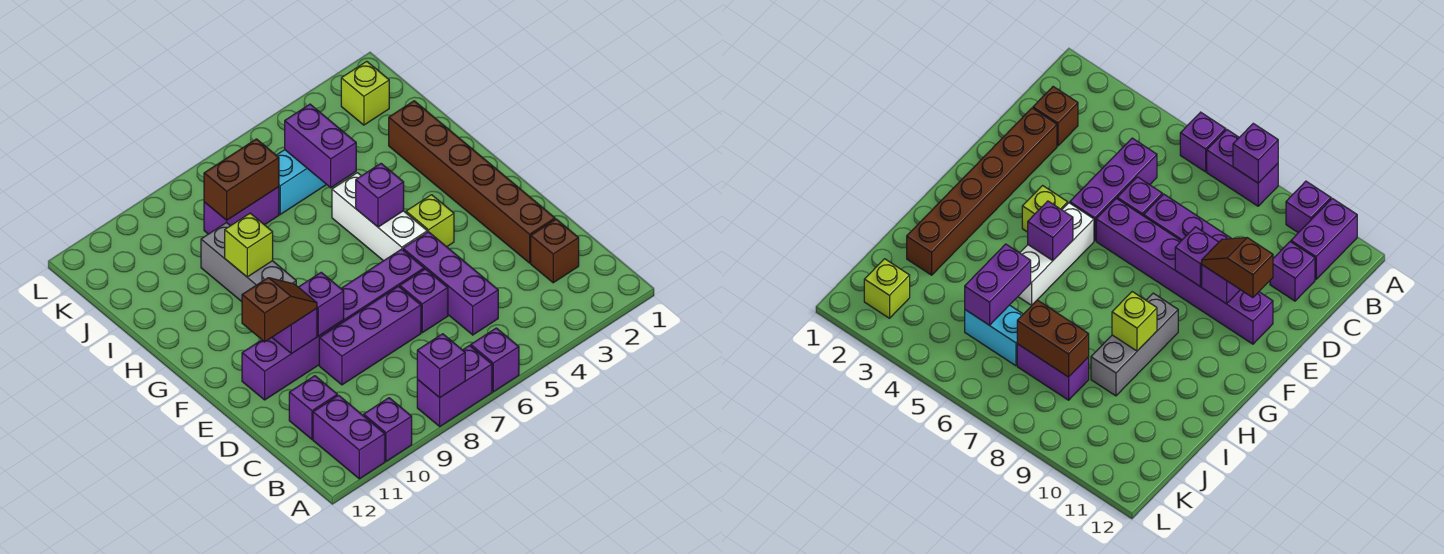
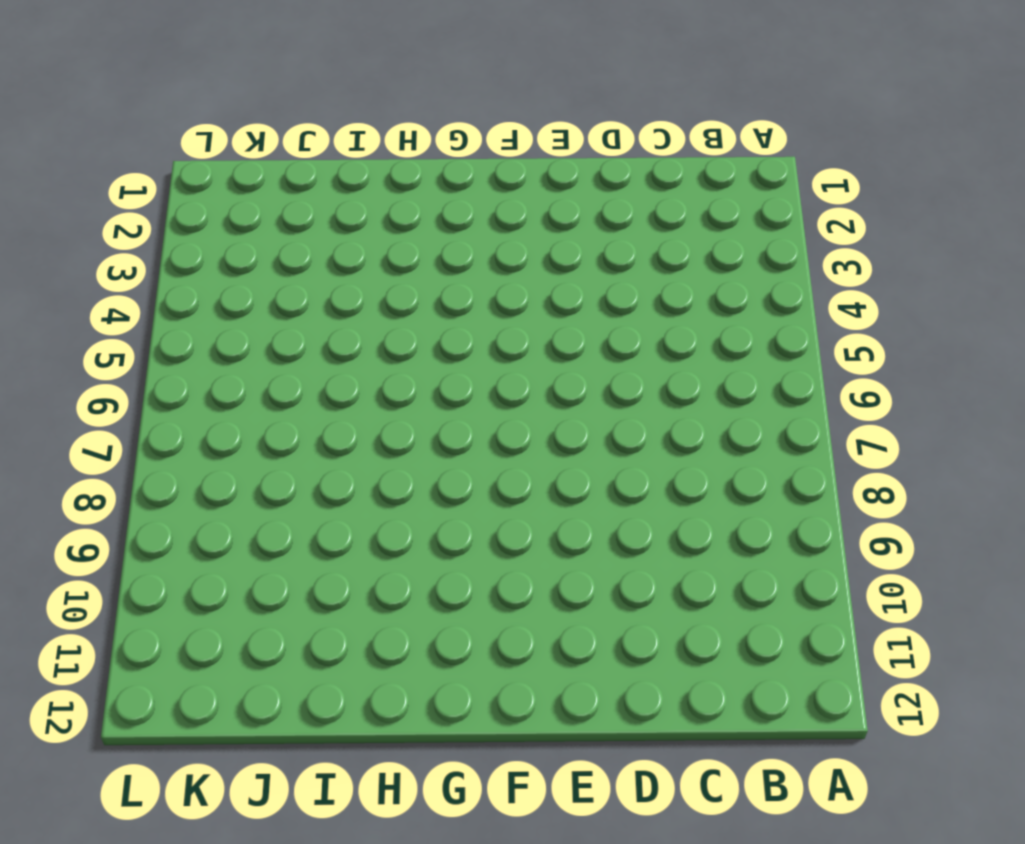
none -> purple 1x1 brick [471,328,519,392]
none -> purple 1x2 brick [417,346,492,426]
none -> purple 1x1 brick [364,398,412,461]

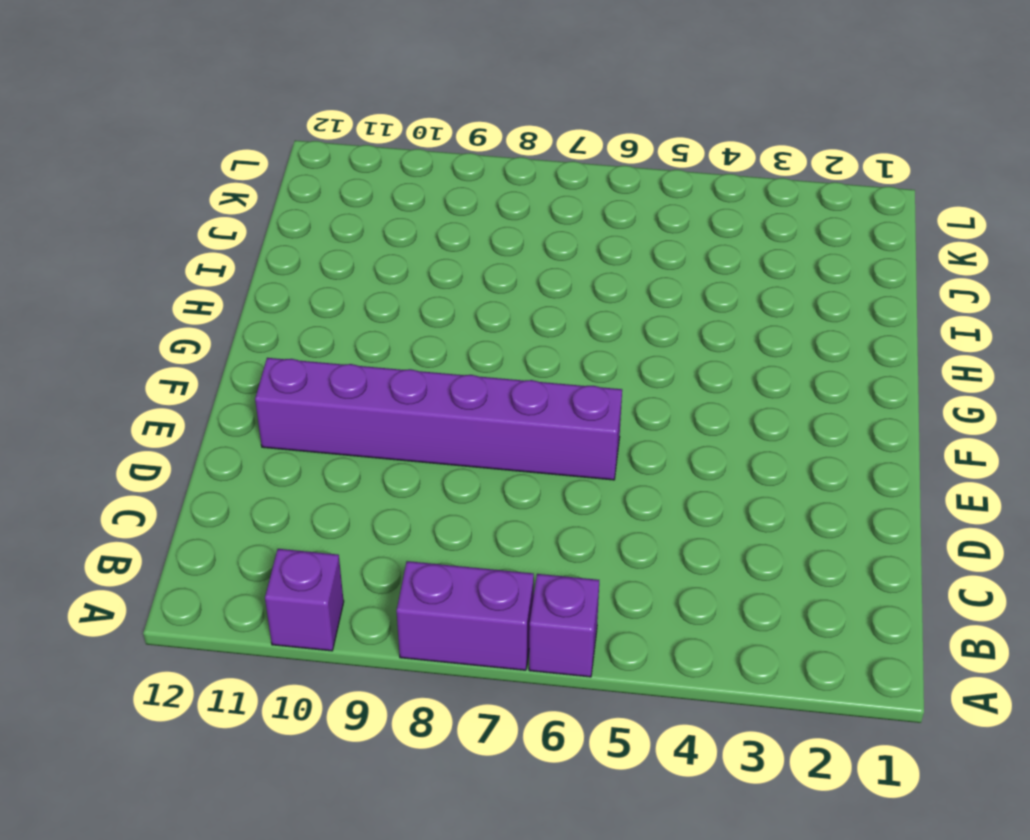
none -> purple 1x2 brick [313,395,385,479]
none -> brown 1x1 brick [531,219,579,283]
none -> purple 1x3 brick [403,232,498,335]

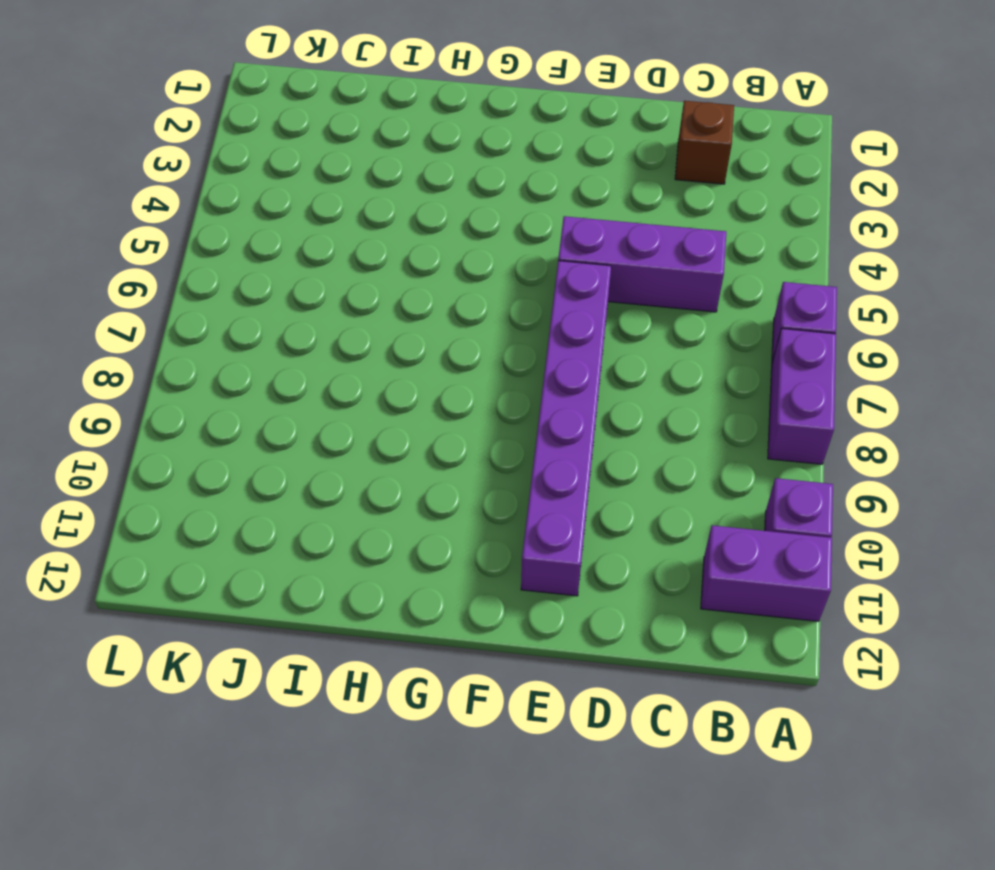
none -> purple 1x1 brick [289,376,337,439]
none -> brown 1x6 brick [389,101,555,263]
none -> purple 1x1 brick [400,269,448,333]

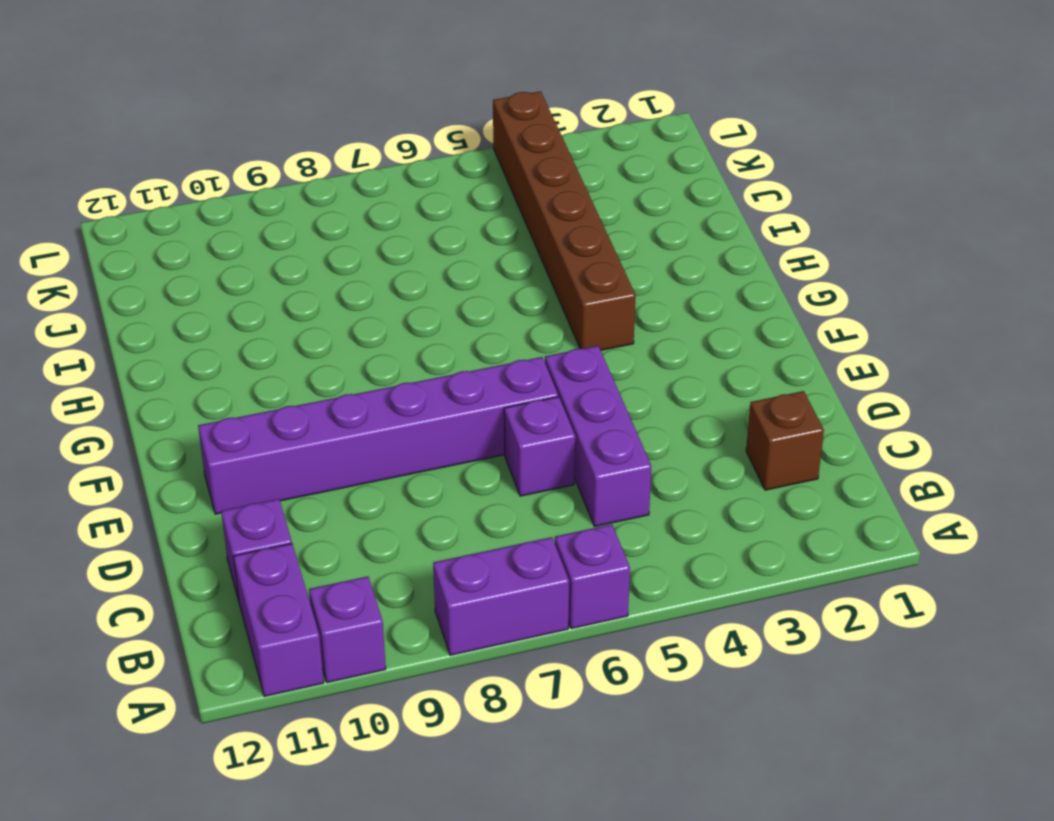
brown 1x6 brick [493,91,636,350] -> brown 1x6 brick moved to [389,101,555,263]
none -> purple 1x3 brick [319,286,421,385]
none -> lime 1x1 brick [406,195,454,247]
none -> white 1x3 brick [332,173,427,261]

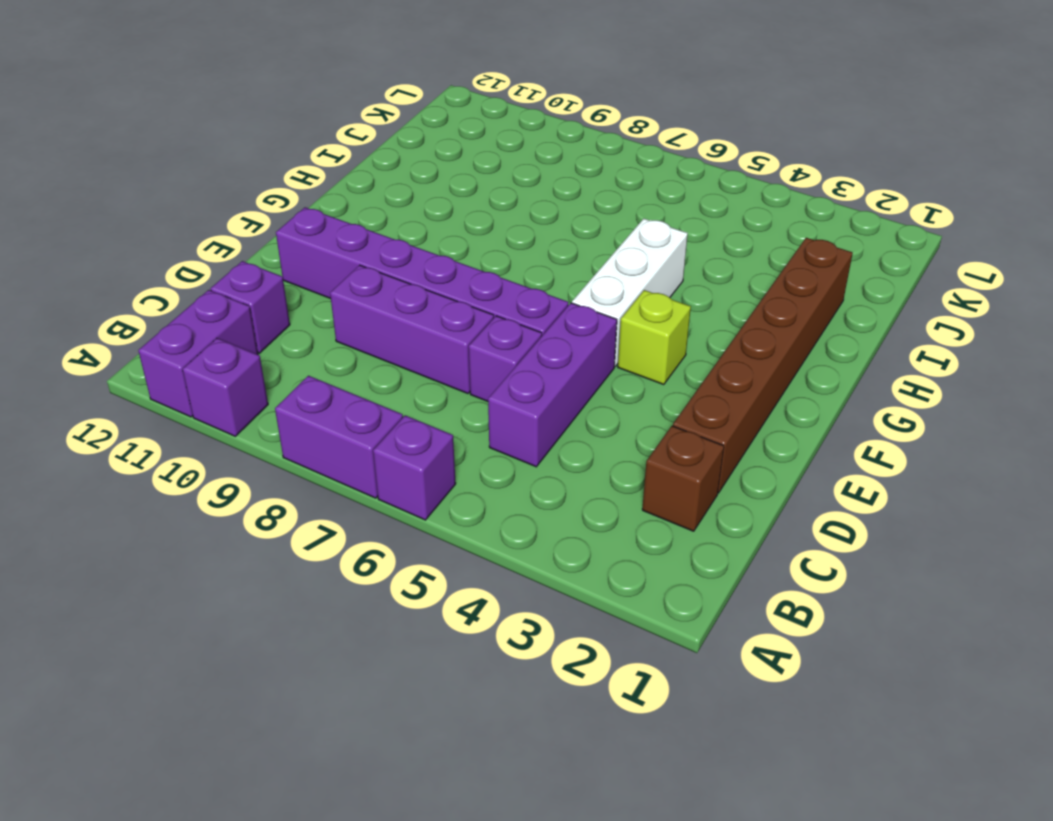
none -> grey 1x3 brick [201,222,296,302]
none -> cyan 1x2 brick [276,150,327,214]
none -> purple 1x2 brick [204,187,279,234]

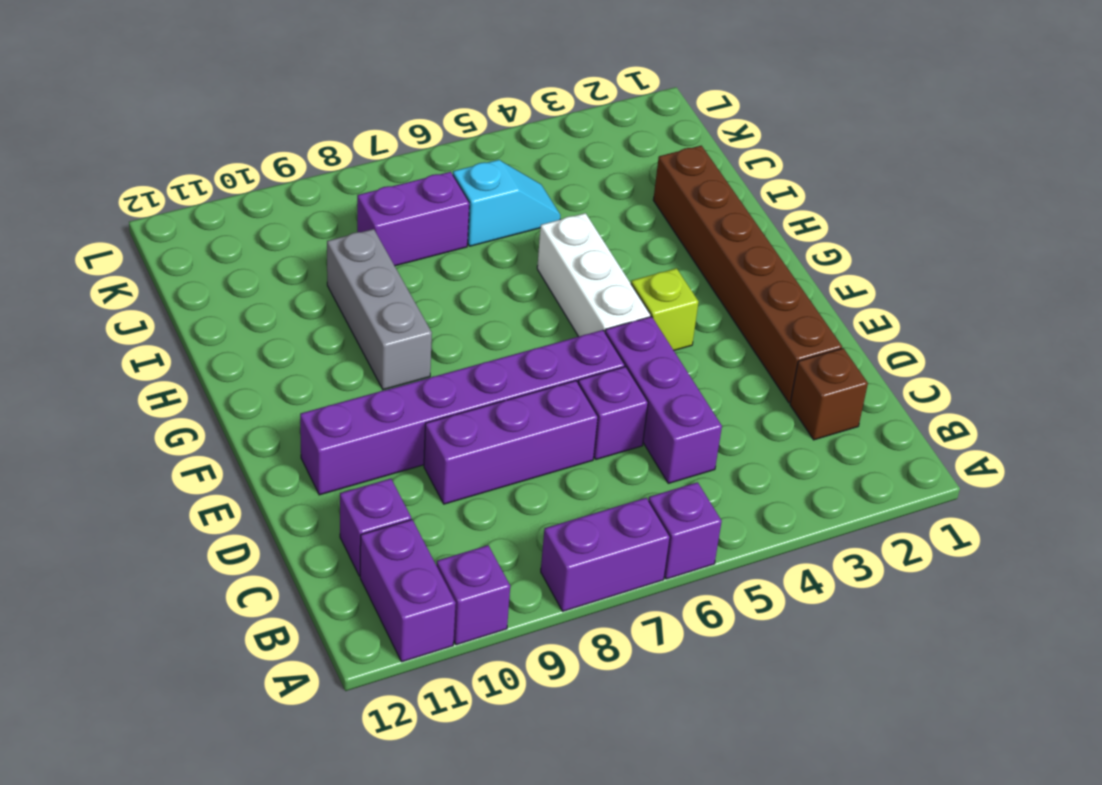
cyan 1x2 slope [453,160,560,246] -> cyan 1x2 brick [276,150,327,214]
none -> lime 1x1 brick [341,61,389,125]
none -> purple 1x1 brick [417,334,465,398]
none -> purple 1x1 brick [299,272,344,336]

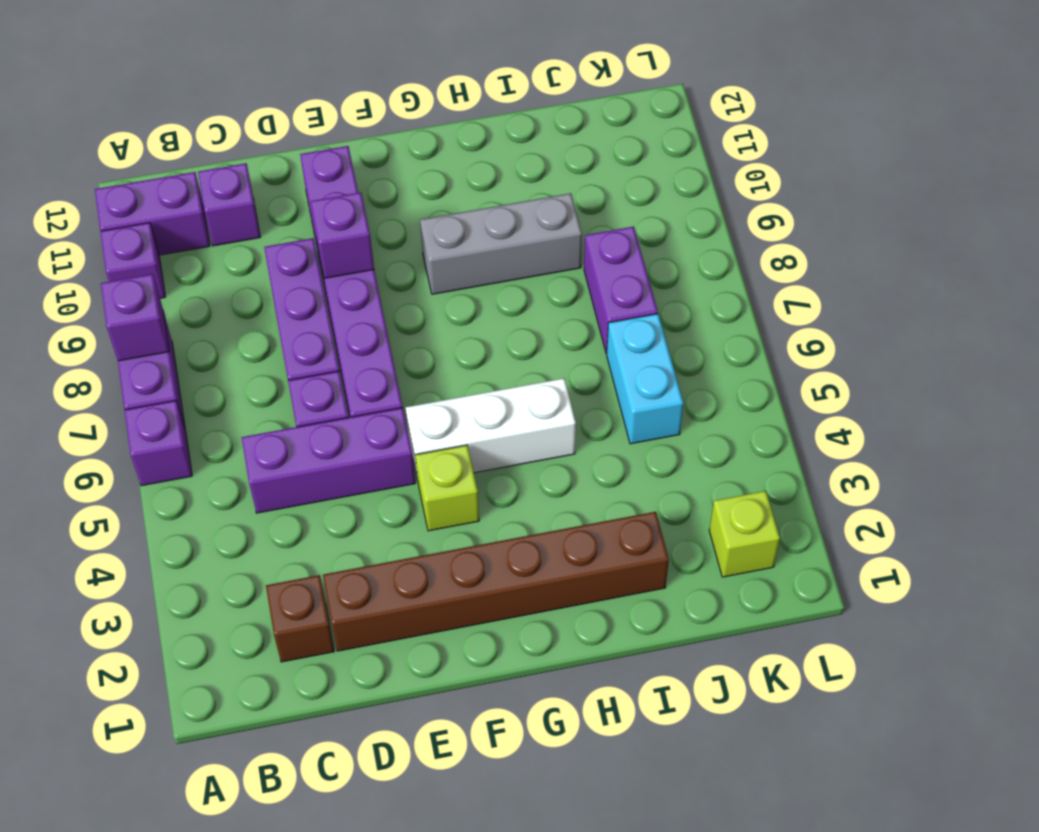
none -> purple 1x1 brick [272,308,317,354]
none -> purple 1x1 brick [356,164,404,227]
none -> lime 1x1 brick [225,213,273,277]

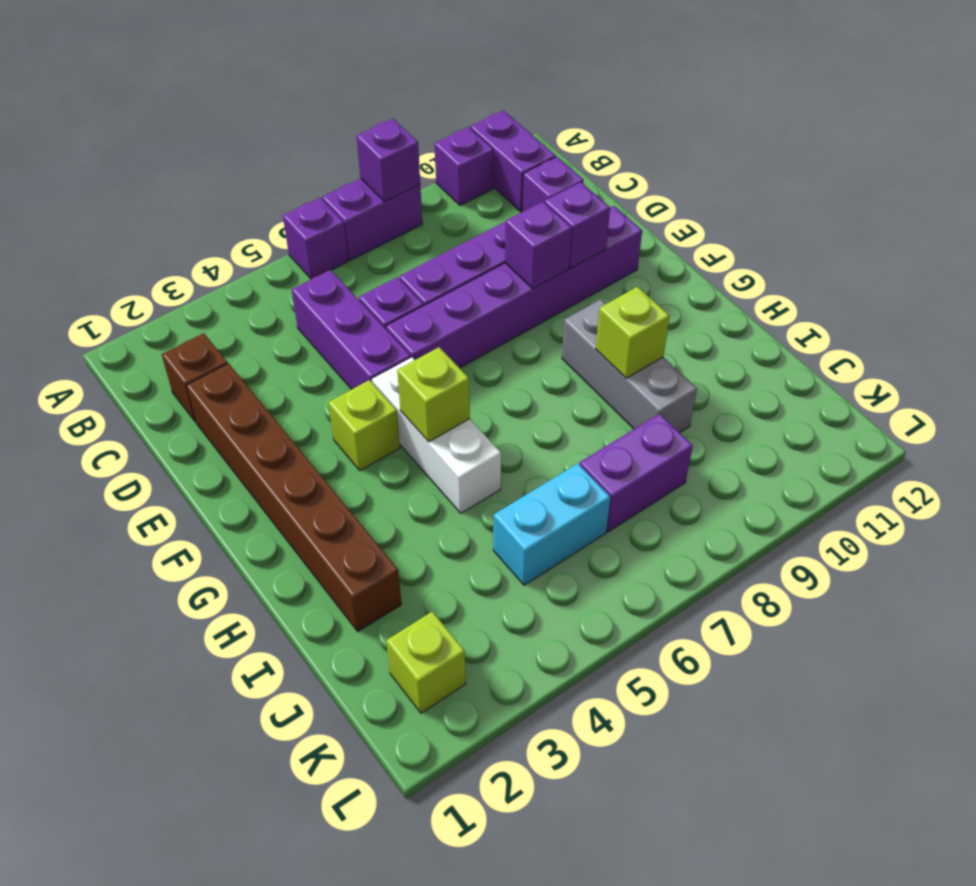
lime 1x1 brick [397,347,470,442] -> purple 1x1 brick [356,164,404,227]
none -> purple 1x2 brick [285,104,356,188]
none -> brown 1x2 brick [204,139,279,220]
none -> brown 1x2 slope [242,278,317,342]

